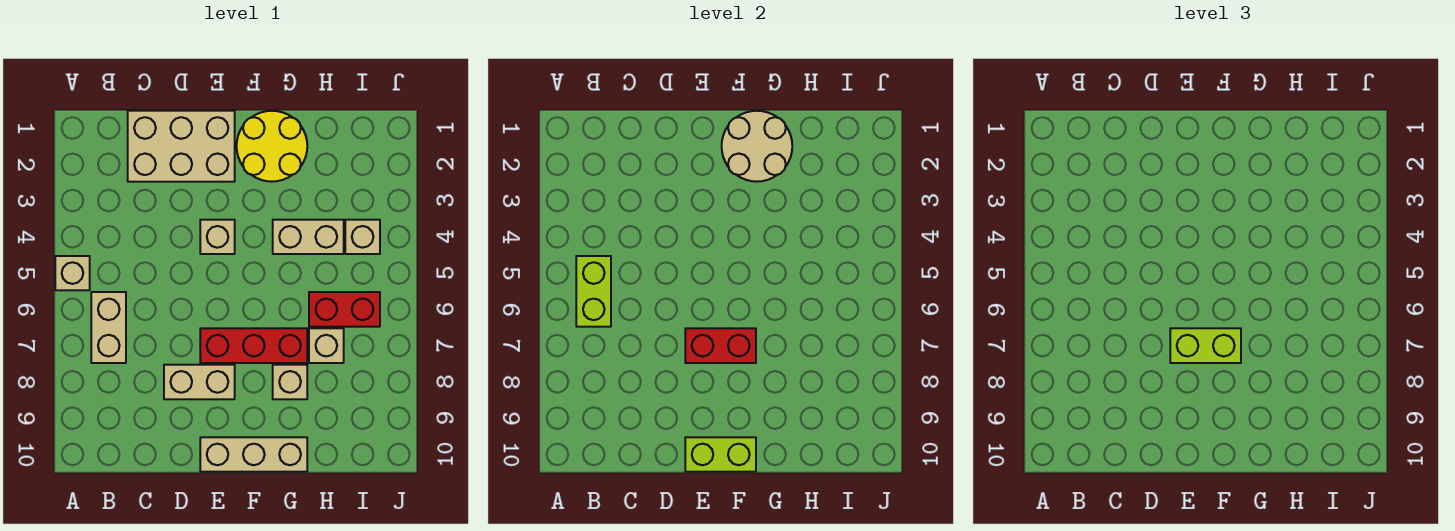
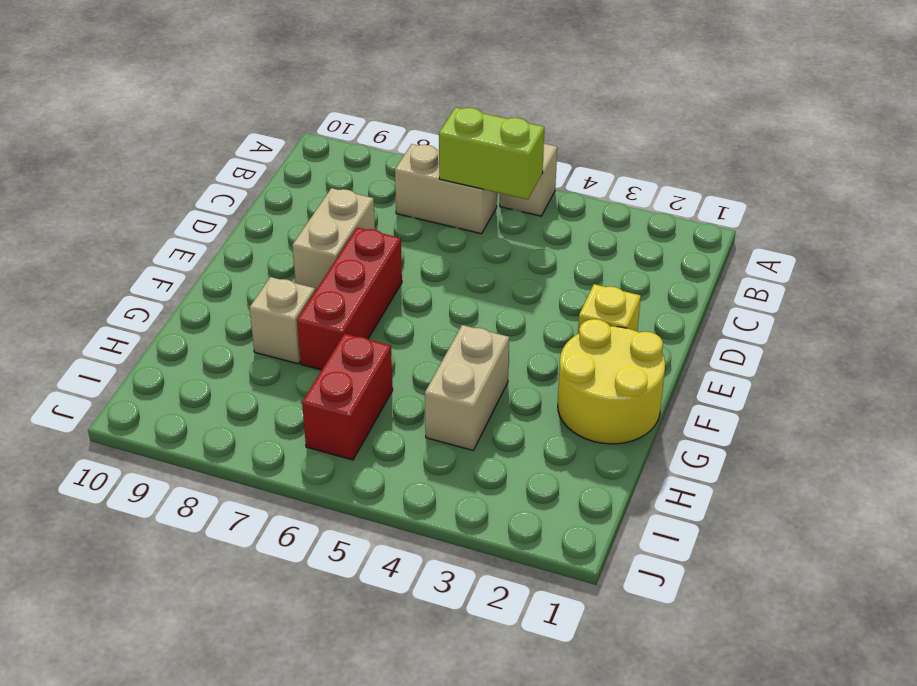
yellow 1x1 brick [578,284,641,334] -> tan 2x3 brick [128,111,235,182]
none -> tan 1x1 brick [200,220,235,254]
none -> tan 1x3 brick [200,437,307,472]
none -> tan 1x1 brick [309,328,344,363]

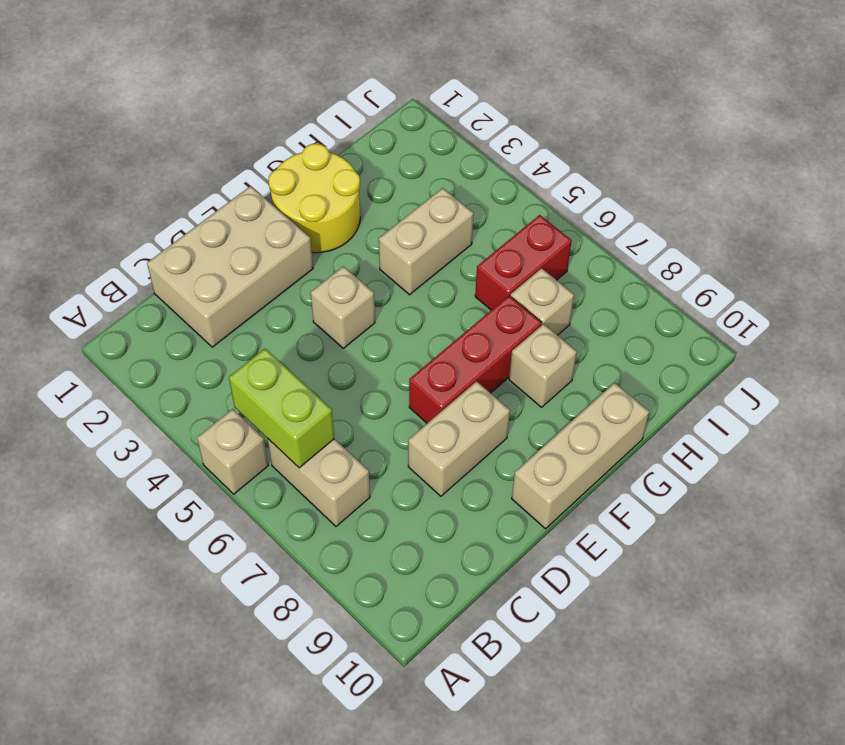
none -> tan 1x1 brick [345,220,380,254]
none -> red 1x2 brick [685,328,756,363]
none -> lime 1x2 brick [685,437,756,472]

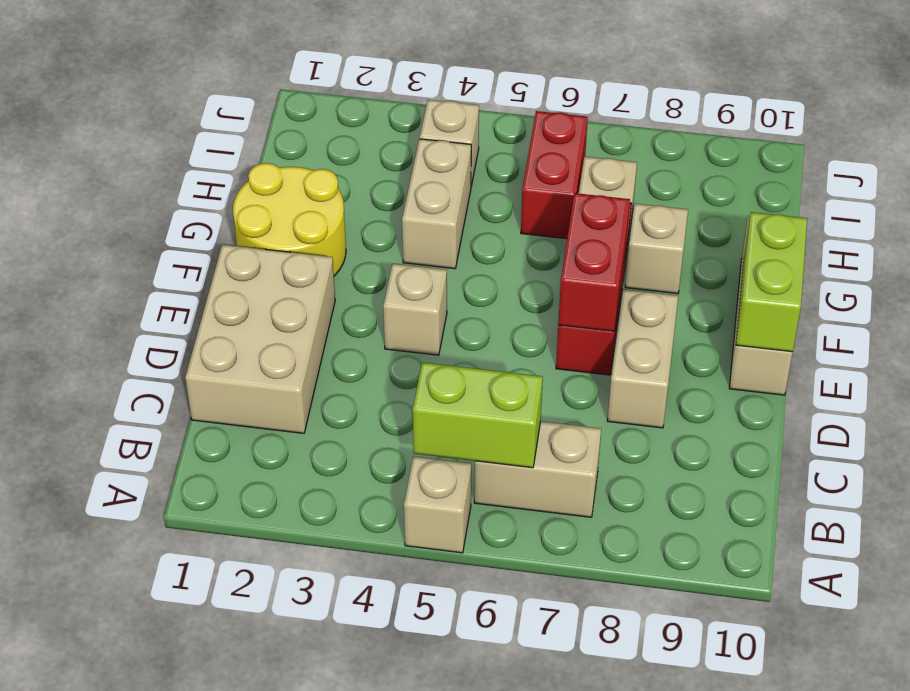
none -> tan 2x2 round brick [722,111,792,182]
none -> lime 1x2 brick [1170,328,1241,363]

